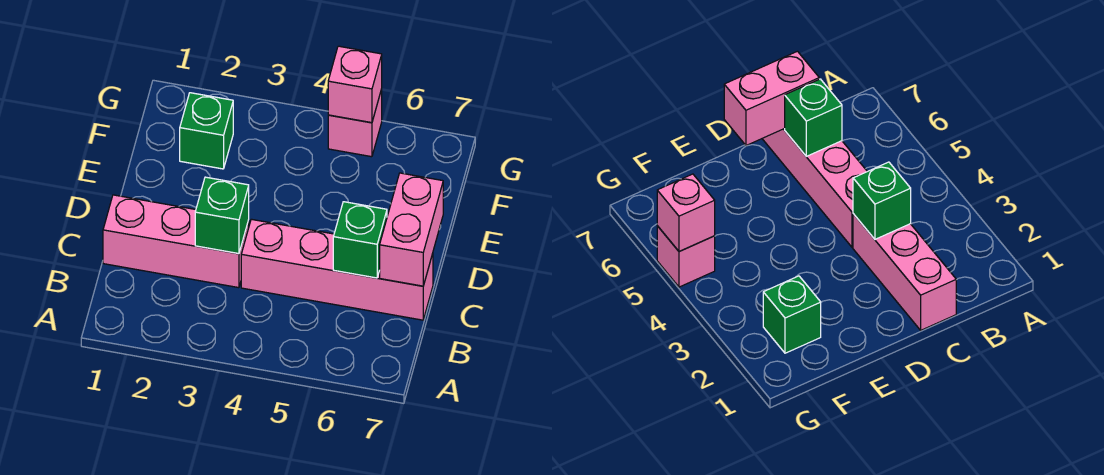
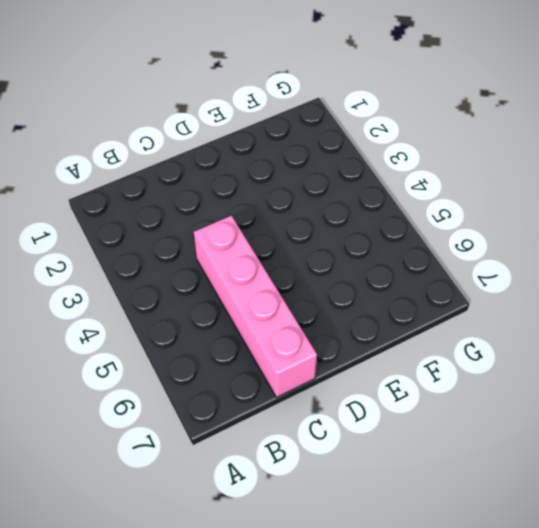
none -> pink 1x3 brick [103,195,249,288]
none -> green 1x1 brick [180,93,233,169]

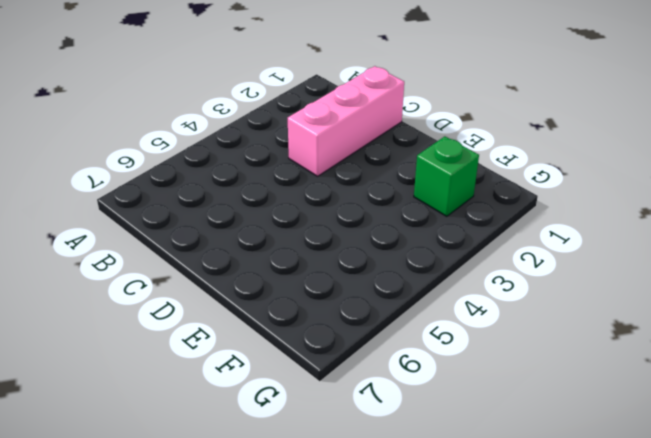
none -> pink 1x4 brick [241,219,433,320]
none -> pink 1x1 brick [328,89,382,157]

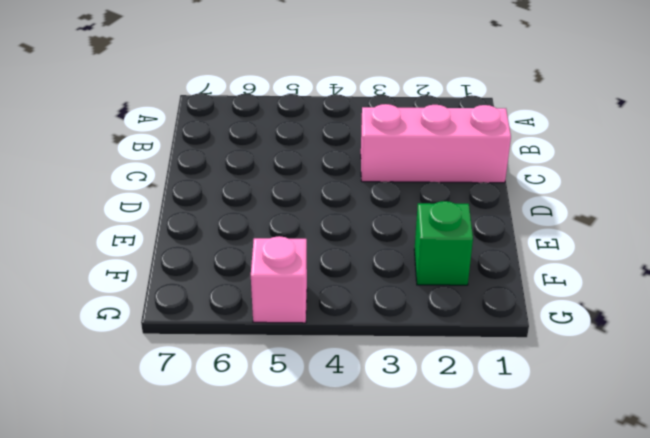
none -> pink 1x4 brick [241,219,433,320]
none -> green 1x1 brick [195,177,249,254]

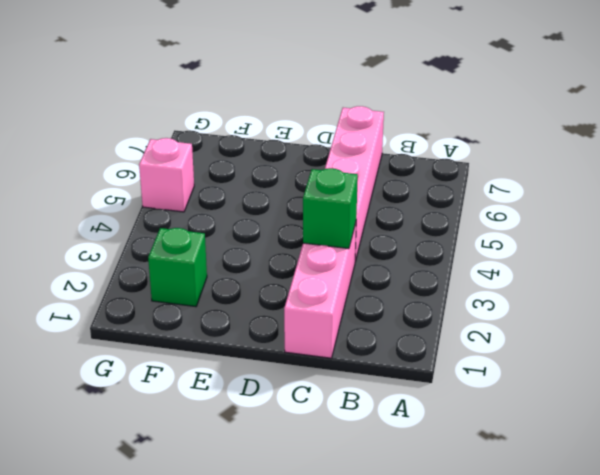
none -> green 1x1 brick [333,202,387,278]
none -> pink 1x2 brick [380,173,443,286]

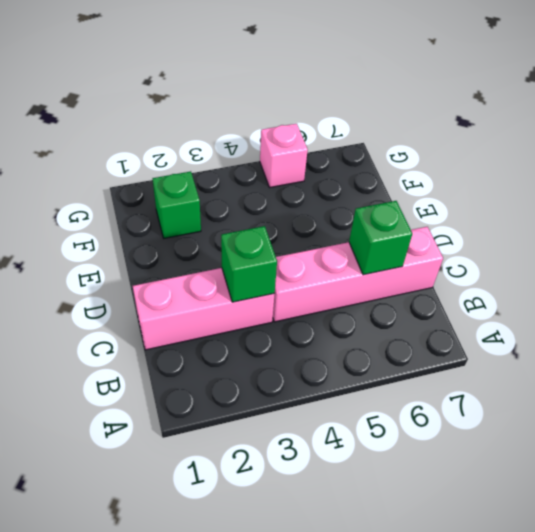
none -> pink 1x2 brick [380,173,443,286]
none -> pink 1x1 brick [328,46,382,123]

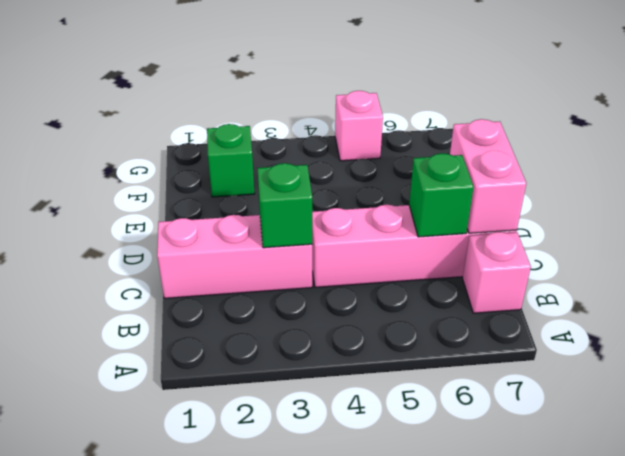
pink 1x1 brick [463,232,531,313] -> pink 1x1 brick moved to [328,46,382,123]

